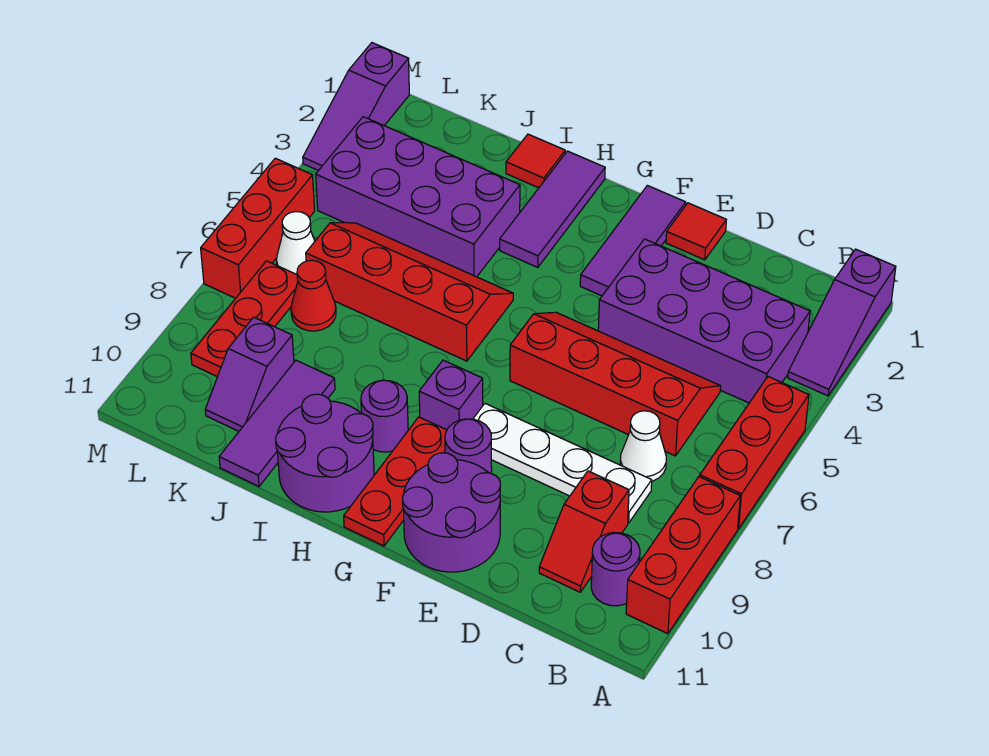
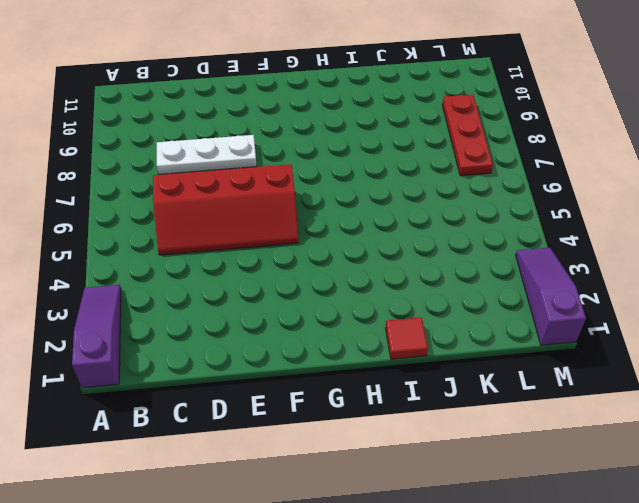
white 1x3 plate [157,135,257,174] -> white 1x4 plate [473,404,652,523]
none -> red 1x3 brick [700,377,809,529]
none -> red 1x3 brick [626,477,740,634]
none -> purple 2x4 brick [598,239,810,403]

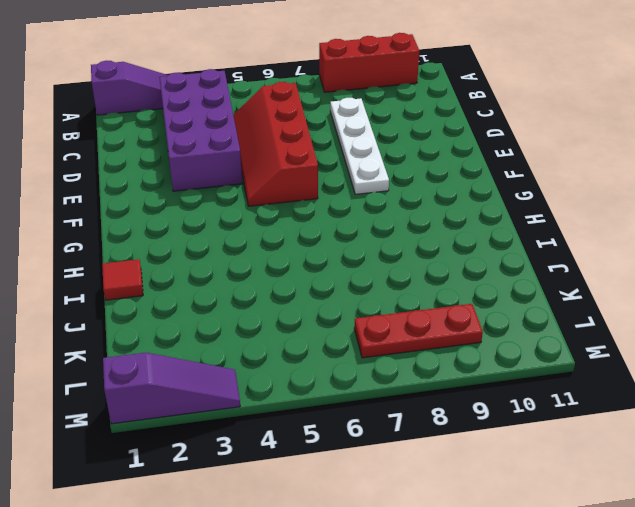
none -> red 1x3 brick [700,377,809,529]
none -> purple 1x1 round brick [591,533,640,606]
none -> white 1x1 cone [620,411,666,481]

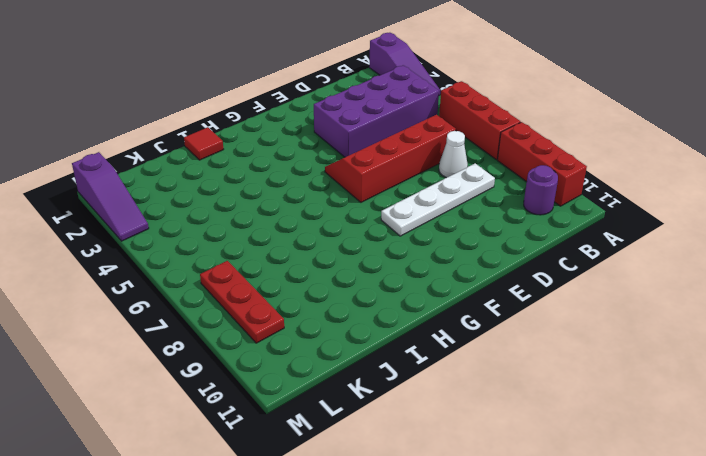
none -> red 1x2 slope [539,471,629,592]
none -> red 1x1 tile [666,203,726,260]
none -> purple 2x2 round brick [403,453,500,572]

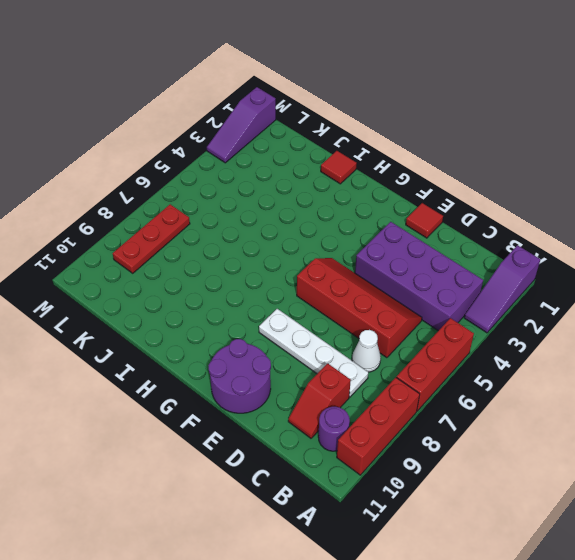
none -> purple 1x3 tile [580,185,686,296]
none -> purple 1x1 round brick [445,419,492,473]
none -> purple 1x1 brick [419,360,483,430]

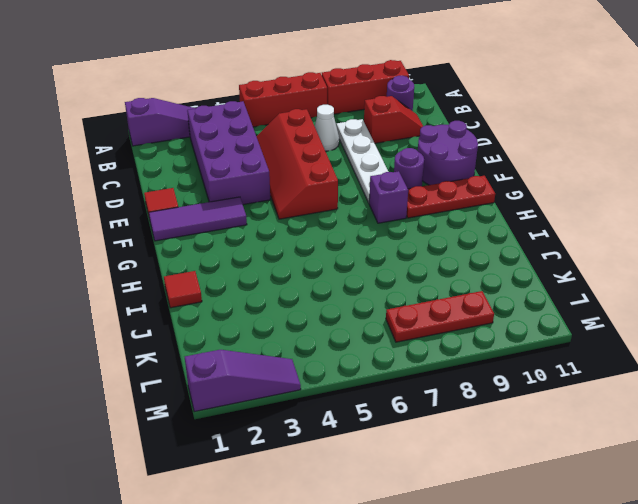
none -> purple 1x3 tile [500,151,605,267]
none -> red 2x4 slope [306,223,513,361]
none -> purple 1x1 round brick [361,380,408,452]

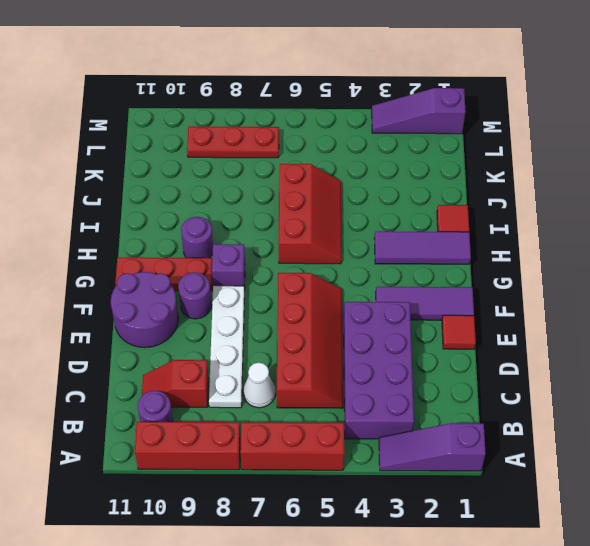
red 2x3 slope [278,164,342,264] -> red 2x4 slope [306,223,513,361]
none -> purple 2x2 round brick [276,394,374,512]
none -> purple 2x4 brick [316,117,520,277]
none -> purple 1x3 tile [219,360,335,486]

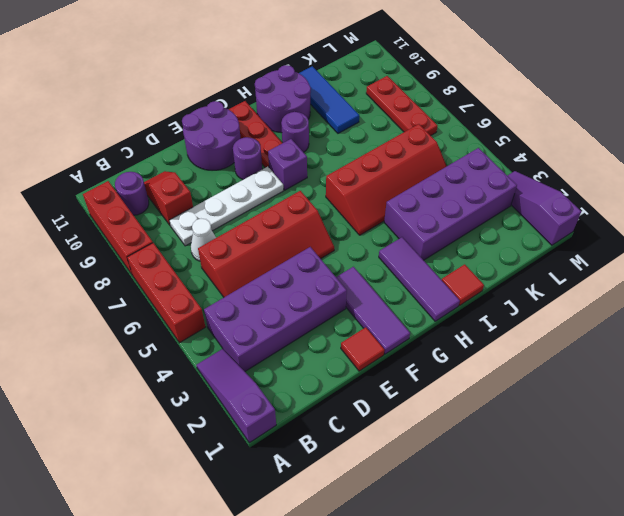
blue 1x3 tile [299,66,359,133] -> purple 1x3 tile [219,360,335,486]
none -> red 1x1 cone [291,260,336,331]
none -> purple 1x2 slope [205,317,294,431]
none -> white 1x1 cone [276,212,315,274]

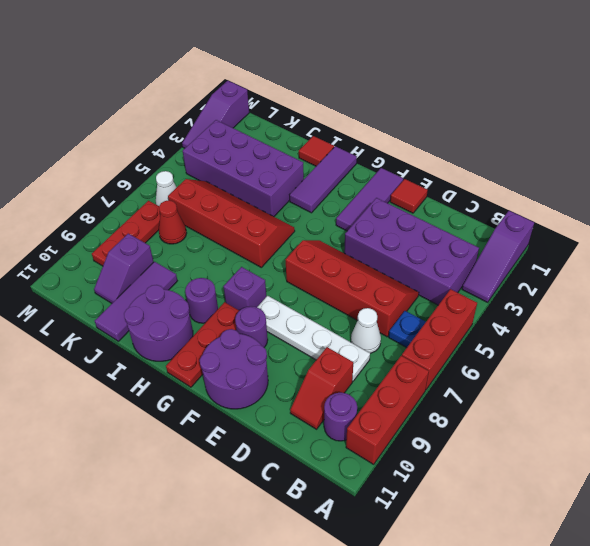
blue 1x1 plate [389,311,426,348] -> none
none -> red 1x3 brick [201,158,315,298]

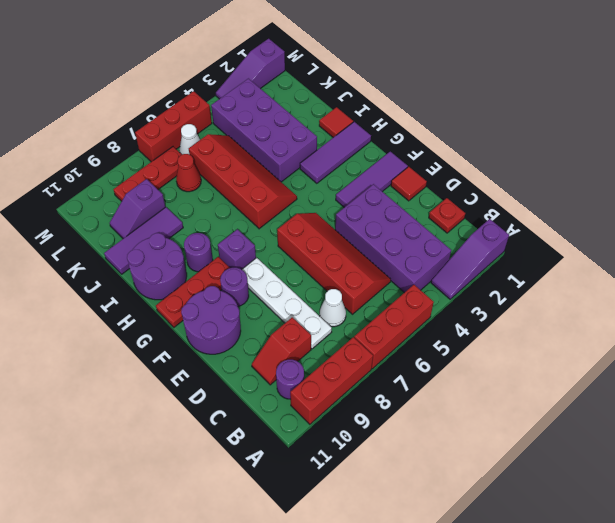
red 1x1 plate [429,198,465,233] -> none

